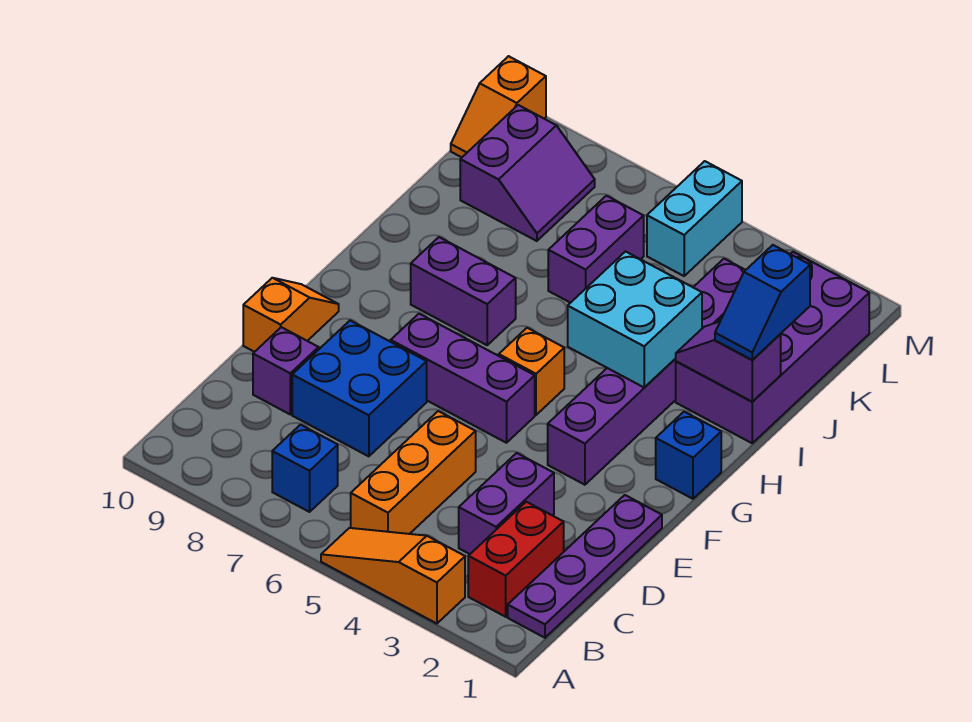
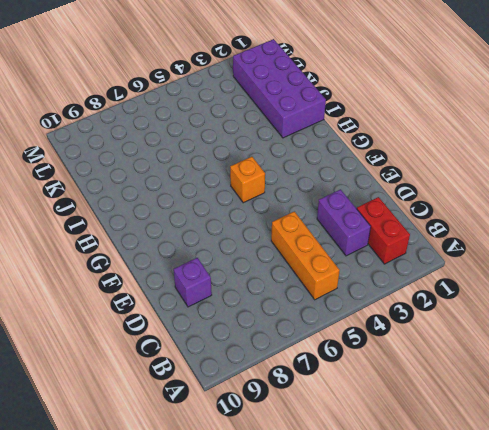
none -> orange 1x3 slope [321,528,465,624]
none -> purple 1x4 plate [508,495,662,638]
none -> blue 1x1 brick [272,425,338,512]

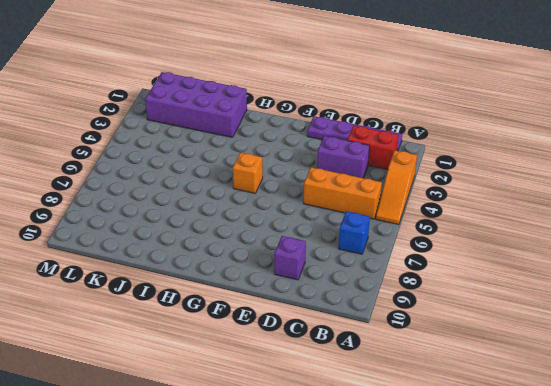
none -> blue 2x2 brick [292,320,427,456]
none -> orange 1x2 slope [243,278,339,352]
none -> purple 1x6 brick [548,259,745,485]

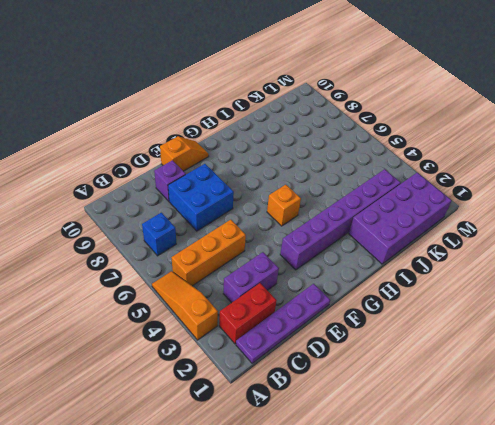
none -> purple 1x3 brick [391,314,535,443]
none -> blue 1x1 brick [656,412,721,499]
none -> purple 1x2 brick [411,237,516,345]

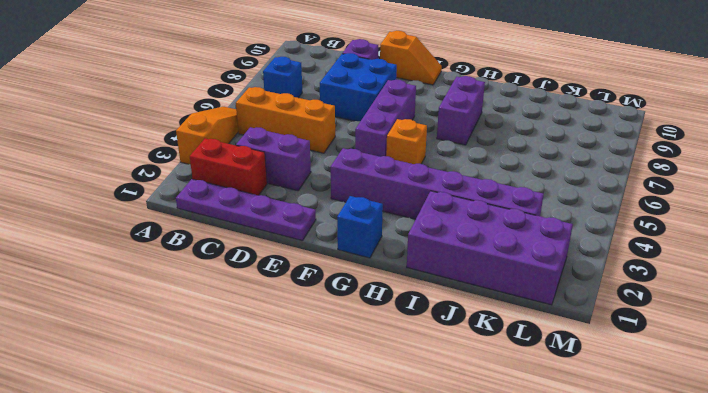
none -> purple 1x2 brick [548,196,644,303]
none -> purple 2x2 slope [460,105,595,241]
none -> cyan 1x2 brick [647,161,742,276]

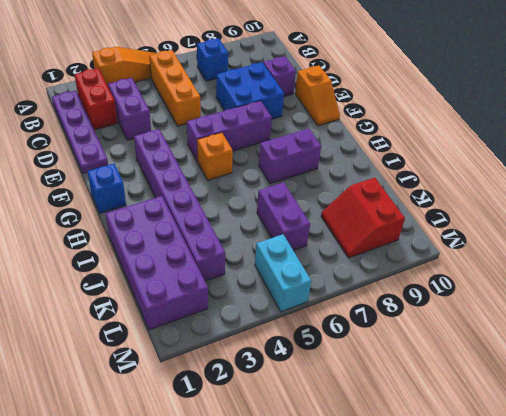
red 2x2 slope [321,178,405,258] -> purple 2x2 slope [460,105,595,241]
none -> orange 1x2 slope [451,56,546,157]
none -> cyan 2x2 brick [568,252,702,387]
none -> purple 1x2 slope [676,322,781,401]

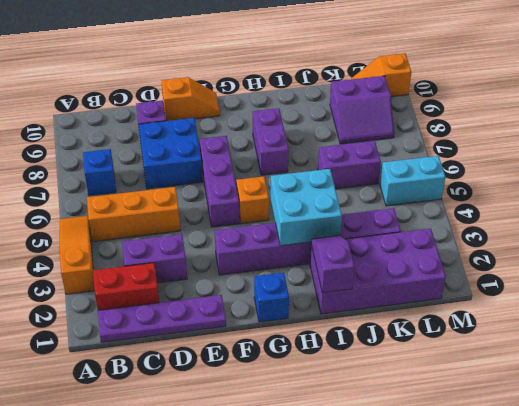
none -> blue 1x2 slope [715,245,810,360]

